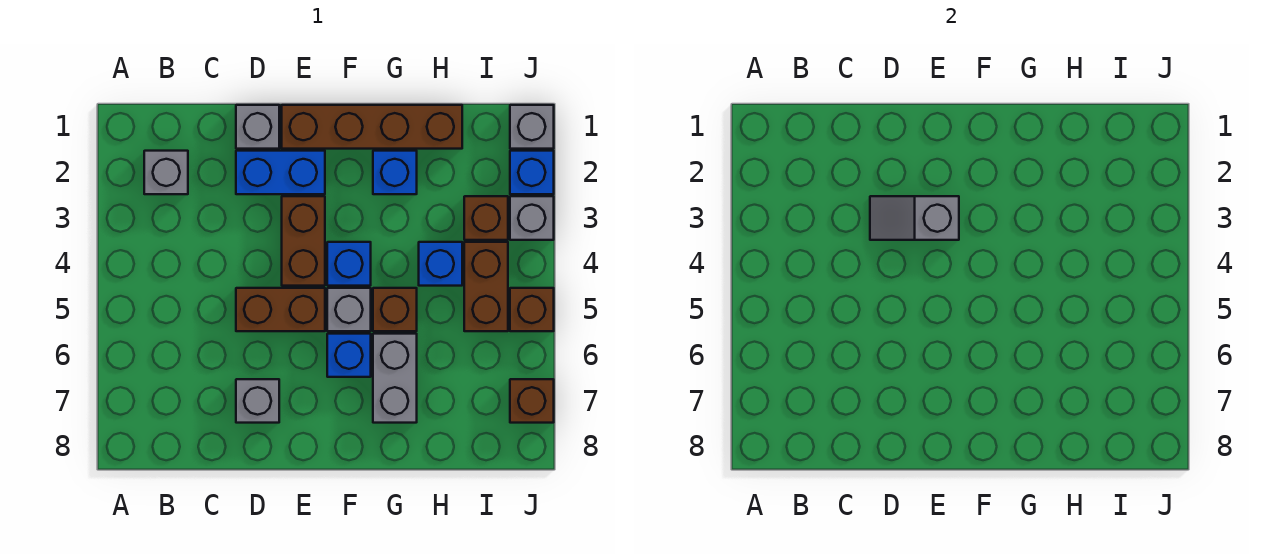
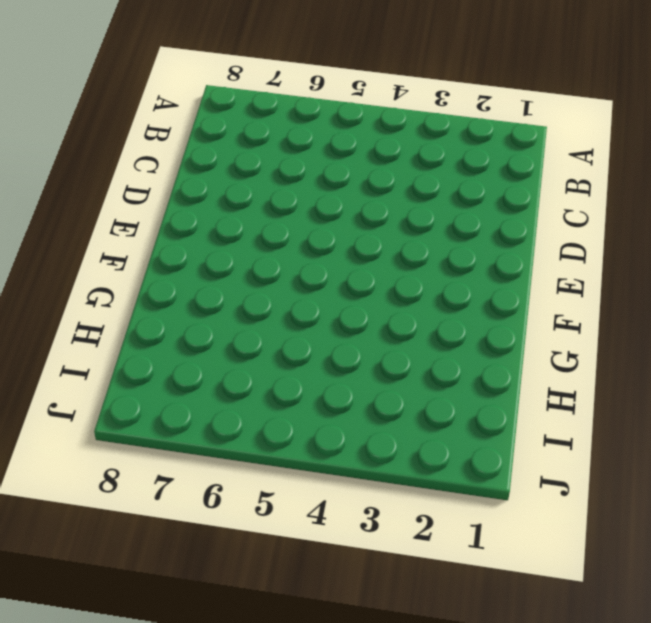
none -> grey 1x1 brick [144,151,188,194]
none -> grey 1x1 brick [236,105,279,149]
none -> blue 1x2 brick [236,151,325,194]

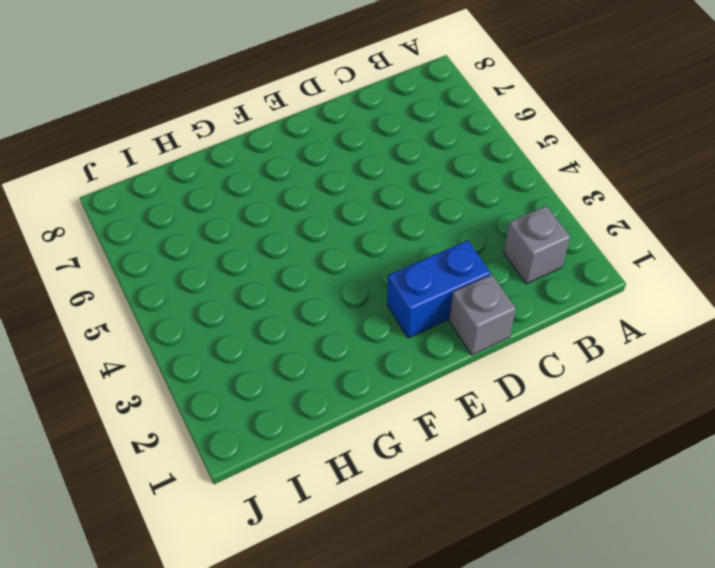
none -> brown 1x2 brick [236,288,325,331]
none -> grey 1x1 brick [236,379,279,423]
none -> brown 1x4 brick [282,105,462,149]

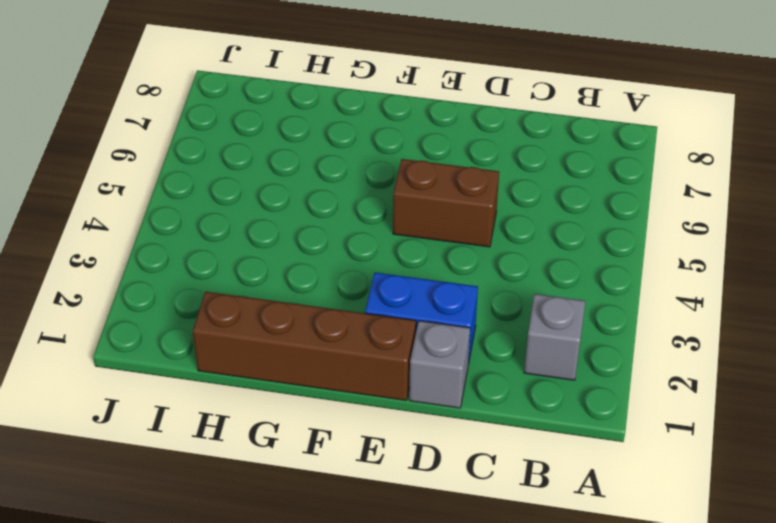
none -> grey 1x1 brick [236,379,279,423]
none -> brown 1x2 brick [282,196,325,286]
none -> blue 1x1 brick [327,242,371,286]

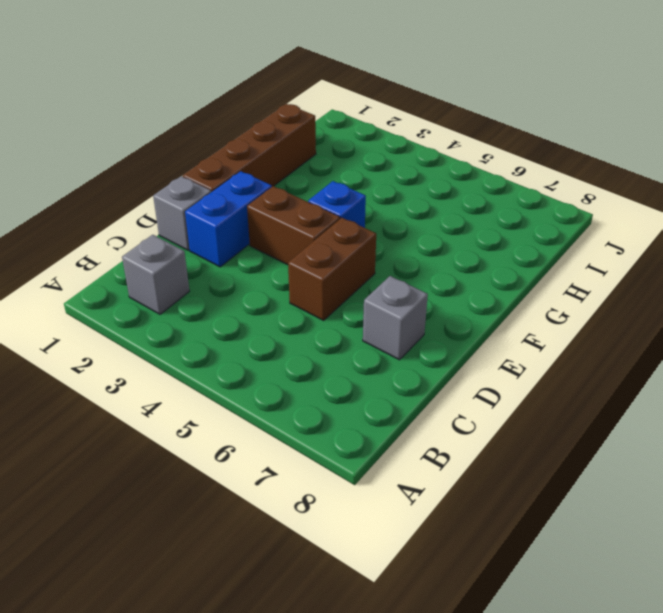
none -> grey 1x1 brick [327,288,371,331]
none -> blue 1x1 brick [327,334,371,377]
none -> blue 1x1 brick [373,151,417,194]

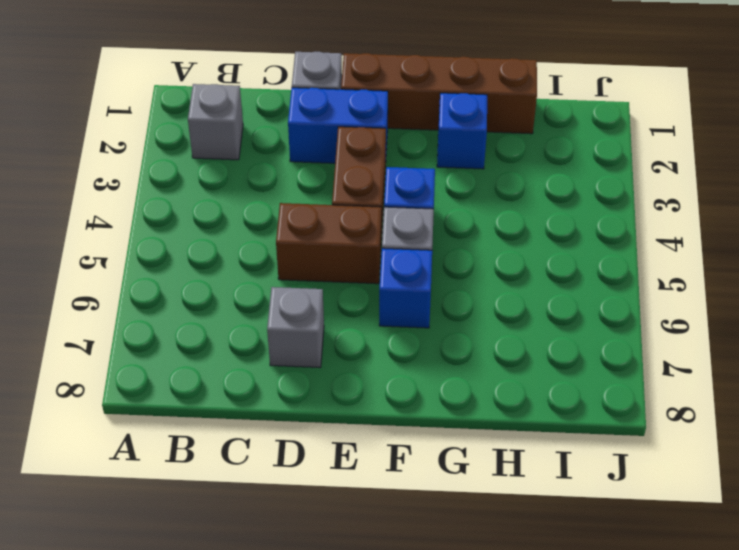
none -> brown 1x1 brick [373,288,417,331]
none -> grey 1x2 brick [373,334,417,423]
none -> blue 1x1 brick [419,242,462,286]

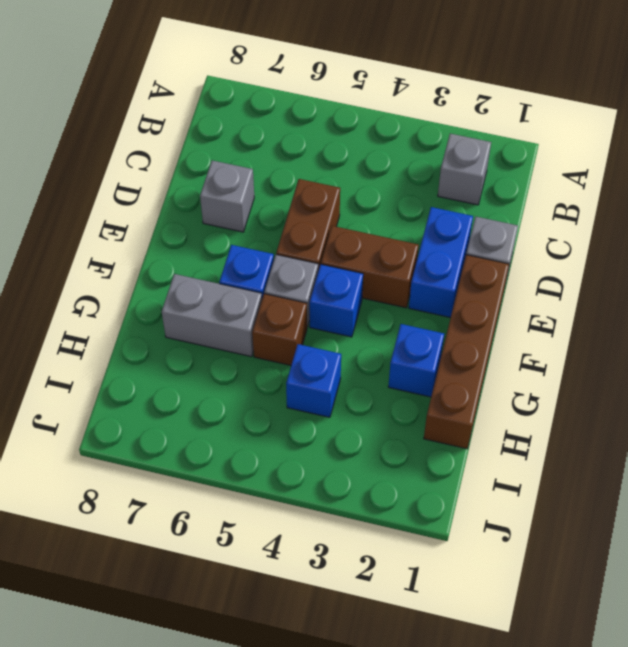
none -> brown 1x1 brick [464,196,508,240]
none -> brown 1x2 brick [464,242,508,331]
none -> grey 1x1 brick [510,105,554,149]

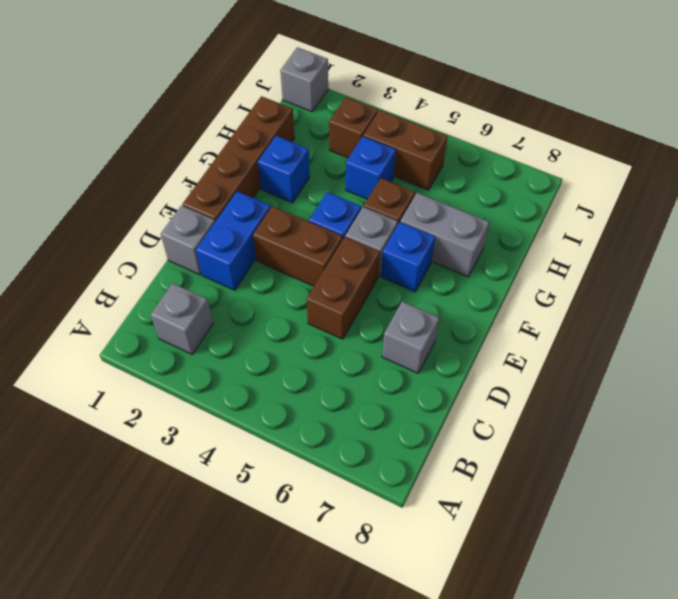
none -> blue 1x1 brick [510,151,554,194]
none -> grey 1x1 brick [510,196,554,240]
none -> brown 1x1 brick [510,288,554,331]

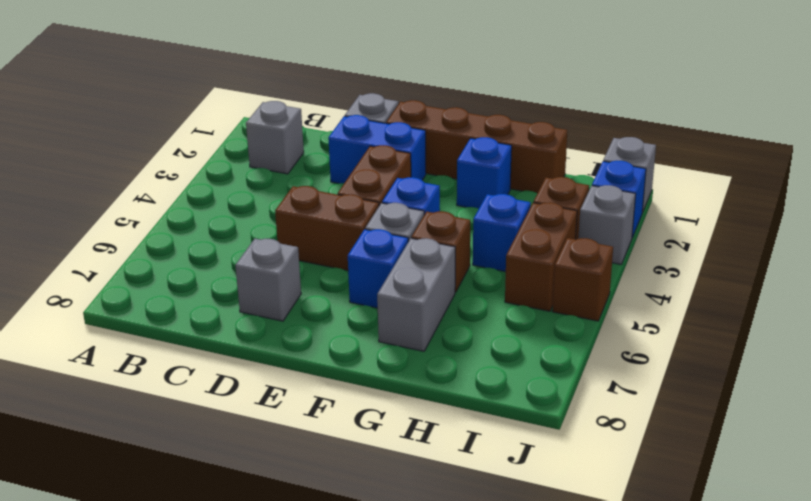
none -> brown 1x1 brick [510,379,554,423]
none -> grey 1x2 slope [870,196,959,240]

